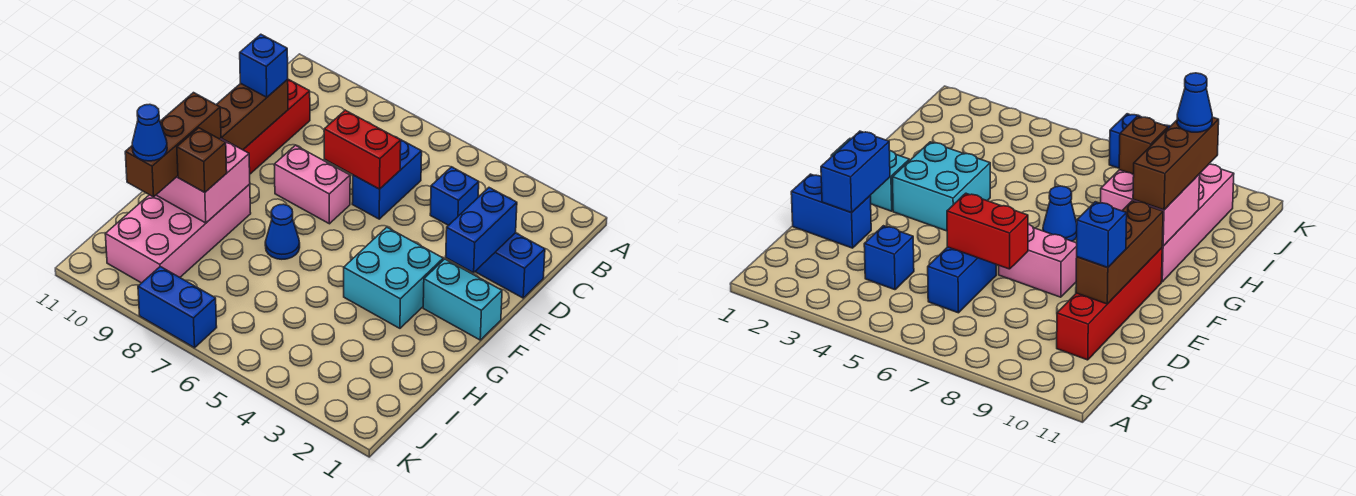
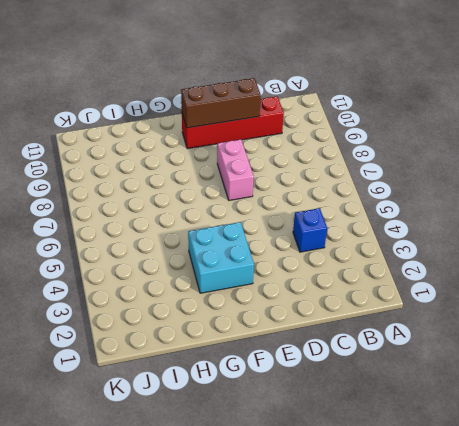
none -> blue 1x2 brick [352,137,422,219]
none -> blue 1x2 brick [475,233,545,298]
none -> cyan 1x2 brick [423,259,502,340]

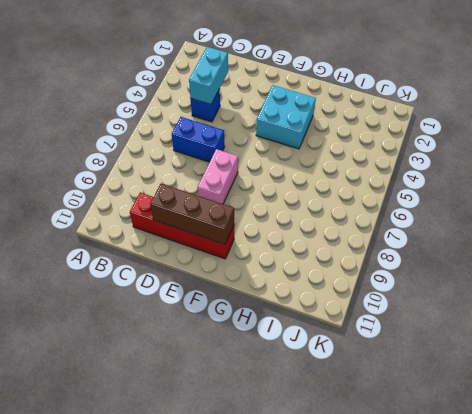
cyan 1x2 brick [189,47,228,104] -> cyan 1x2 brick moved to [423,259,502,340]
none -> blue 1x2 brick [475,233,545,298]
none -> blue 1x1 cone [265,204,300,259]
none -> pink 2x4 brick [105,184,251,283]

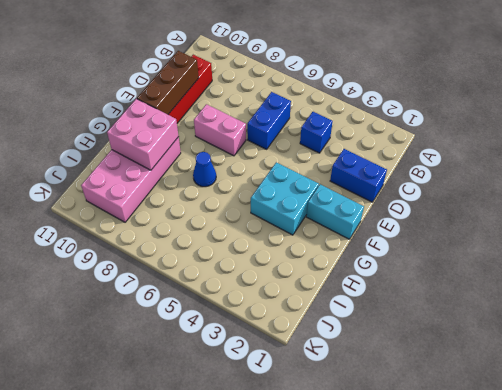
none -> blue 1x2 brick [138,267,217,348]
none -> blue 1x2 brick [446,188,517,273]
none -> red 1x2 brick [324,110,401,189]

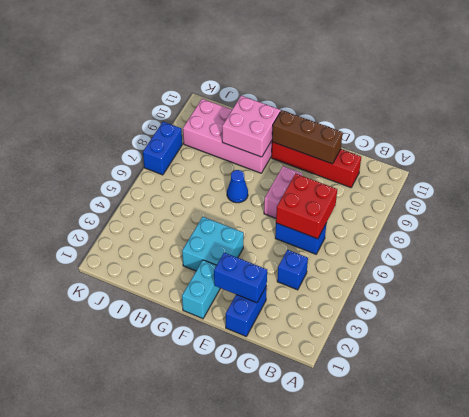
red 2x2 brick [276,174,337,239] -> red 1x2 brick [324,110,401,189]
none -> blue 1x1 brick [240,34,288,97]
none -> brown 1x3 brick [125,93,221,197]
none -> brown 1x1 brick [177,128,227,192]

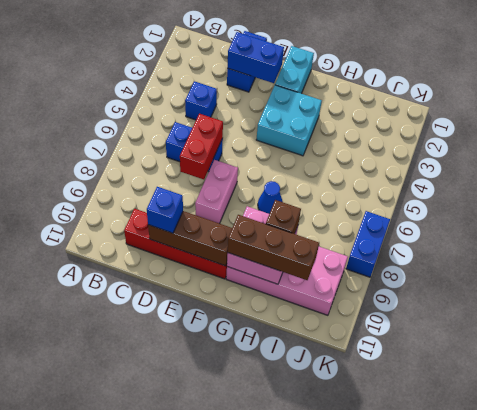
none -> blue 1x1 cone [132,104,167,161]

